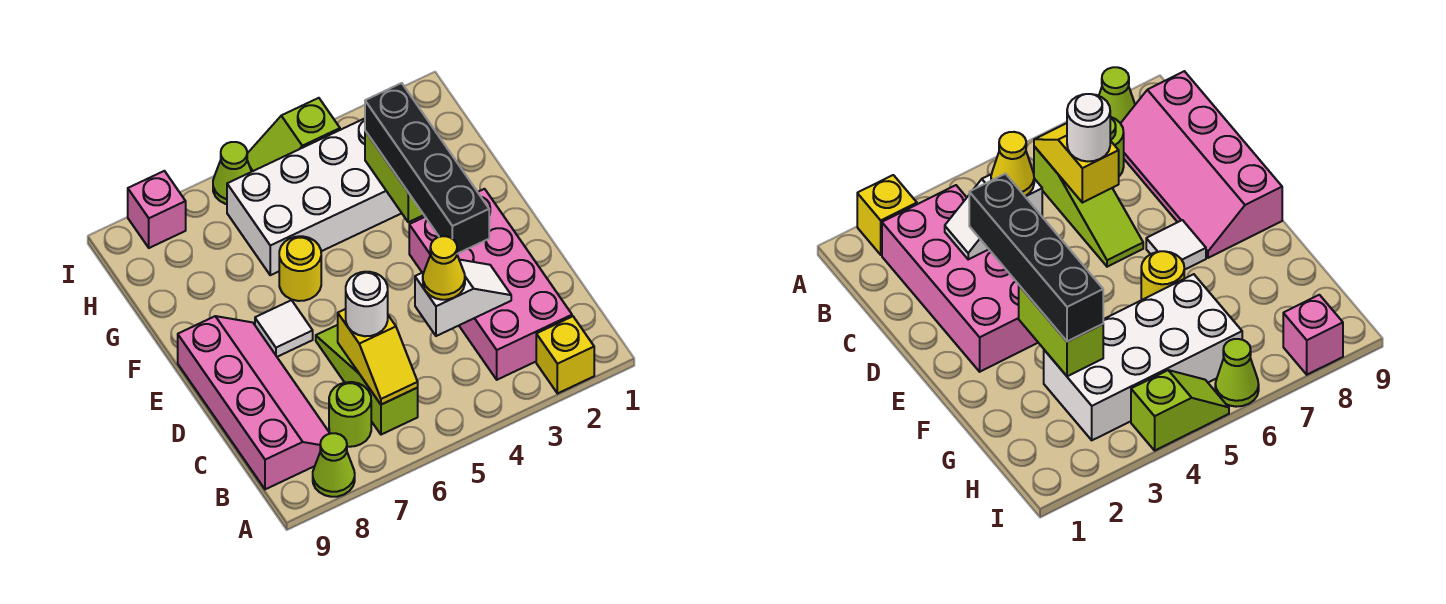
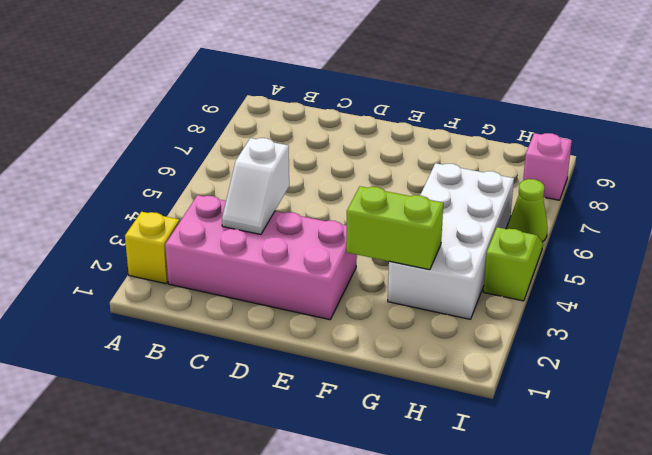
none -> lime 1x1 cone [313,433,355,497]
none -> lime 1x3 slope [316,325,418,435]
none -> lime 1x1 round brick [329,382,371,447]

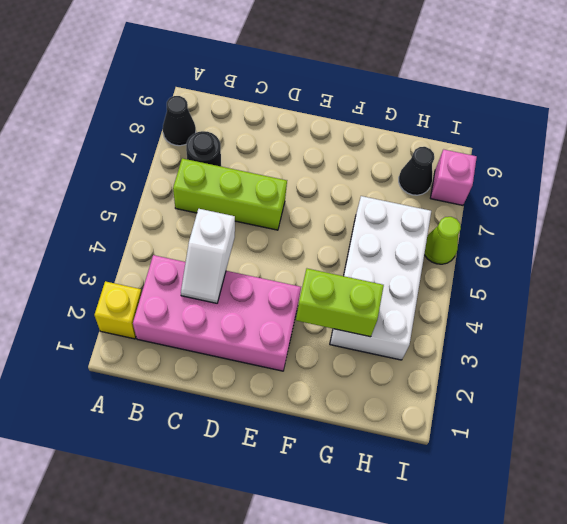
black 1x1 cone [163,96,196,146] -> lime 1x1 cone [313,433,355,497]
lime 1x3 brick [173,158,287,230] -> lime 1x3 slope [316,325,418,435]
black 1x1 round brick [186,131,221,166] -> lime 1x1 round brick [329,382,371,447]
black 1x1 cone [399,147,434,195] -> none
none -> pink 2x4 slope [178,316,330,489]
none -> white 1x1 tile [255,300,313,357]
none -> yellow 1x1 round brick [279,236,321,301]

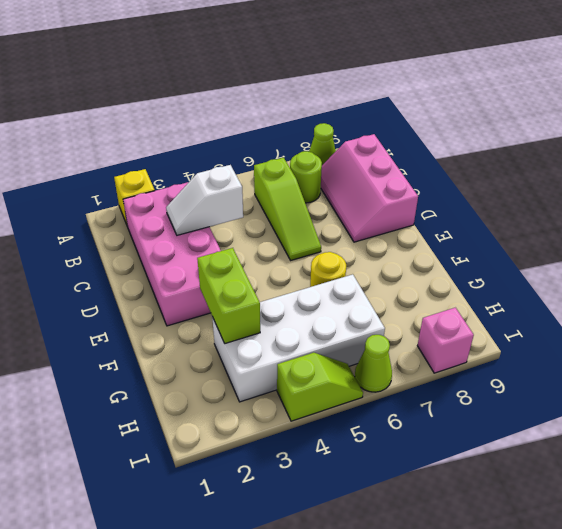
pink 2x3 slope [321,134,418,242] -> pink 2x4 slope [178,316,330,489]
none -> white 1x1 tile [255,300,313,357]
none -> yellow 1x2 slope [338,309,418,405]
none -> yellow 1x1 cone [423,236,465,300]

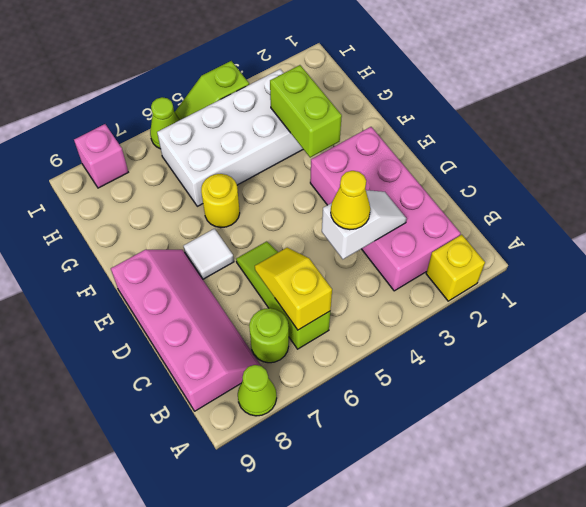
yellow 1x2 slope [255,248,332,330] -> yellow 1x2 slope turned to [338,309,418,405]
none -> white 1x1 round brick [346,272,388,336]
none -> black 1x4 brick [365,83,489,254]

